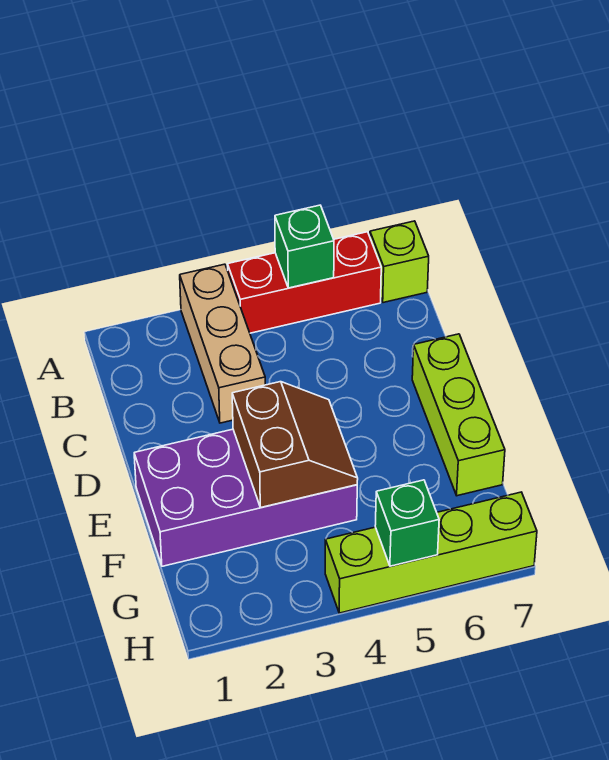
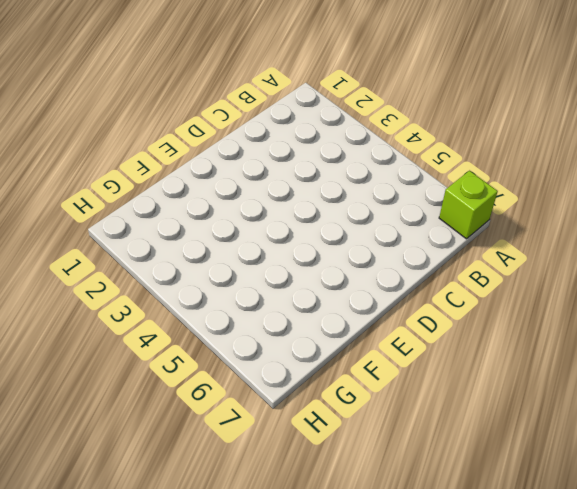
none -> tan 1x3 brick [180,264,265,423]
none -> red 1x3 brick [228,232,381,333]

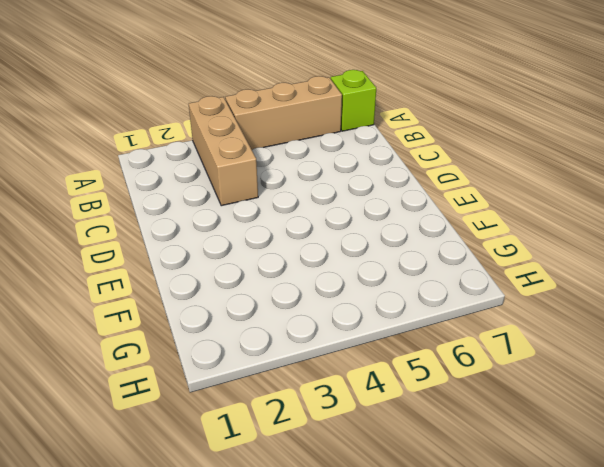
tan 1x3 brick [225,76,342,150] -> red 1x3 brick [228,232,381,333]
none -> lime 1x3 brick [412,334,505,496]
none -> purple 2x4 brick [134,429,357,566]

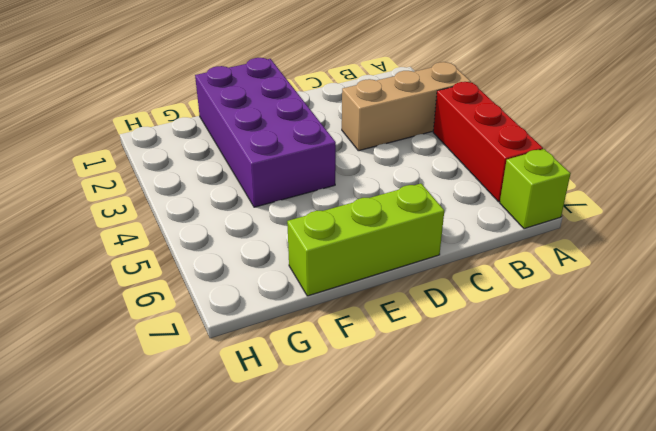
none -> lime 1x4 brick [325,492,537,613]
none -> green 1x1 brick [275,205,334,288]

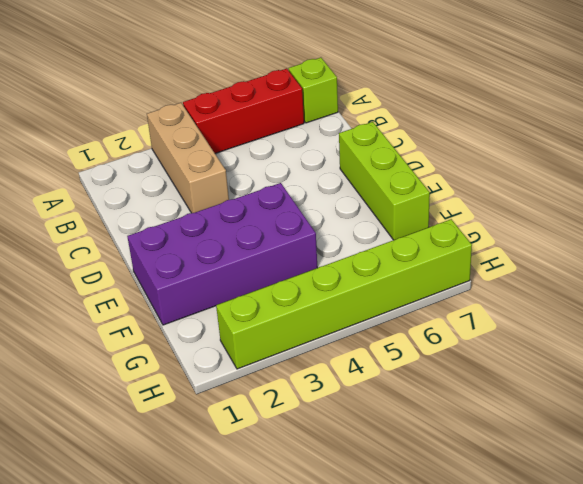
lime 1x6 brick [216,219,472,369] -> lime 1x4 brick [325,492,537,613]
none -> green 1x1 brick [275,205,334,288]
none -> brown 2x2 slope [232,382,358,507]

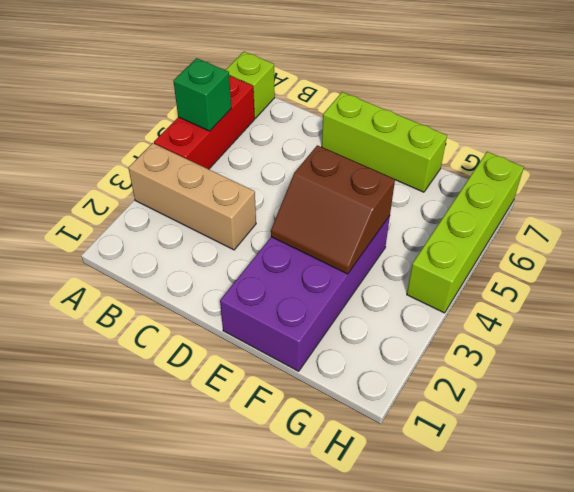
brown 2x2 slope [271,145,395,274] -> brown 2x2 slope turned to [232,382,358,507]
none -> green 1x1 brick [375,480,439,566]

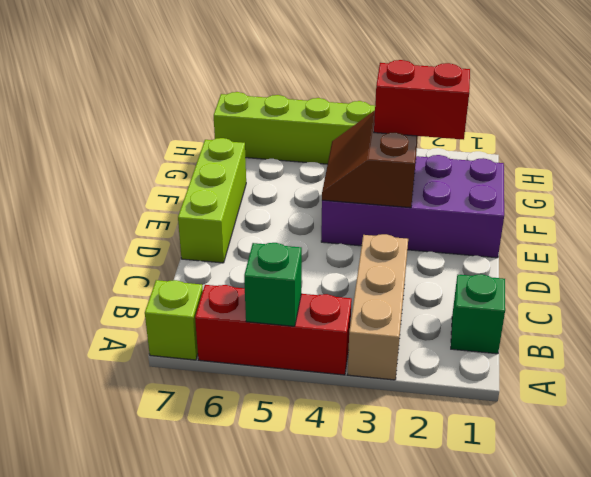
green 1x1 brick [451,274,505,354] -> green 1x1 brick moved to [375,480,439,566]
red 1x2 brick [374,60,470,140] -> none

